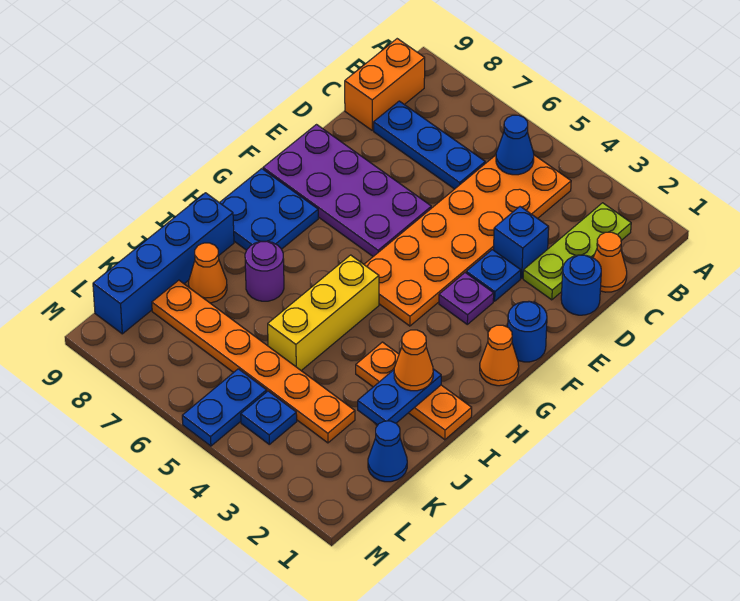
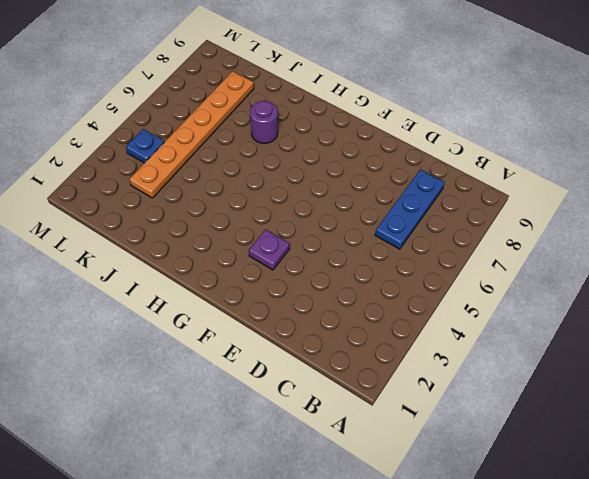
none -> lime 1x3 plate [523,203,631,300]
none -> orange 2x6 plate [364,155,571,326]
none -> orange 1x2 brick [345,39,425,130]

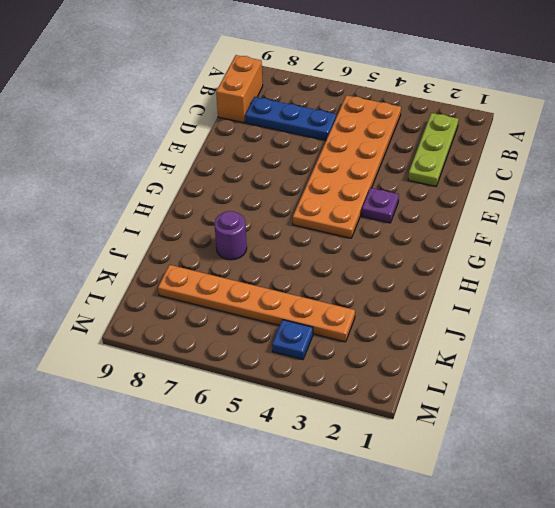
none -> orange 1x1 cone [593,232,627,292]
none -> blue 1x1 round brick [561,255,601,315]
none -> blue 1x1 brick [494,207,549,278]

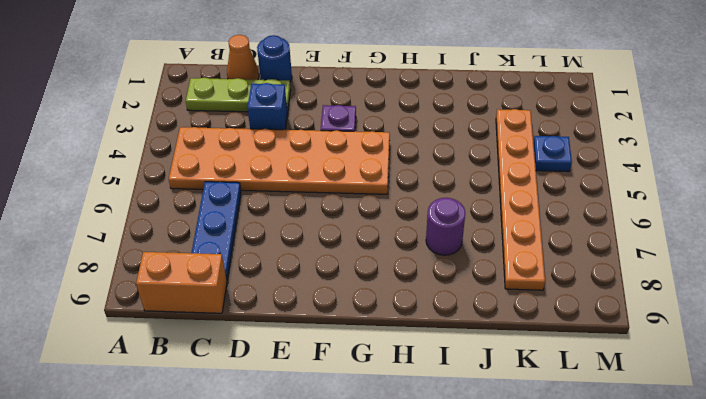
none -> blue 1x1 plate [466,250,521,301]
none -> purple 2x4 plate [263,125,431,256]
none -> blue 1x1 round brick [508,301,547,362]

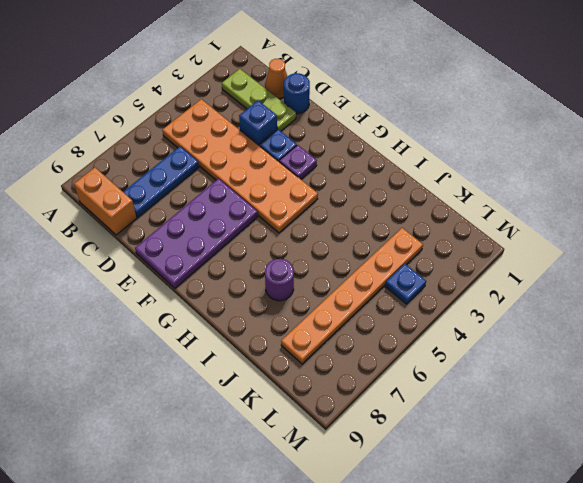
none -> blue 1x1 round brick [508,301,547,362]
none -> orange 1x1 cone [480,325,519,386]
none -> blue 2x2 plate [220,169,318,250]

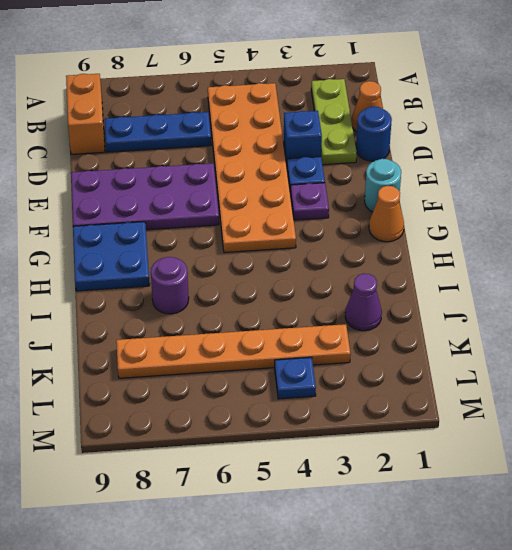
cyan 1x1 round brick [365,159,401,212] -> blue 1x1 round brick [508,301,547,362]
purple 1x1 cone [345,274,382,331] -> none
none -> yellow 1x3 brick [268,255,379,371]
none -> orange 1x3 plate [356,342,472,440]
none -> blue 1x4 brick [93,193,234,334]

